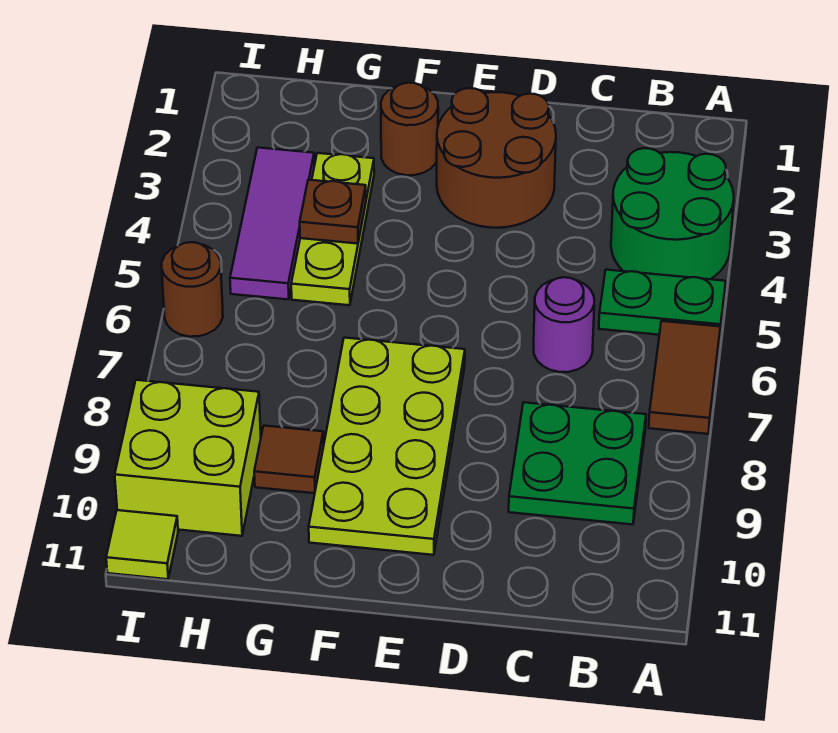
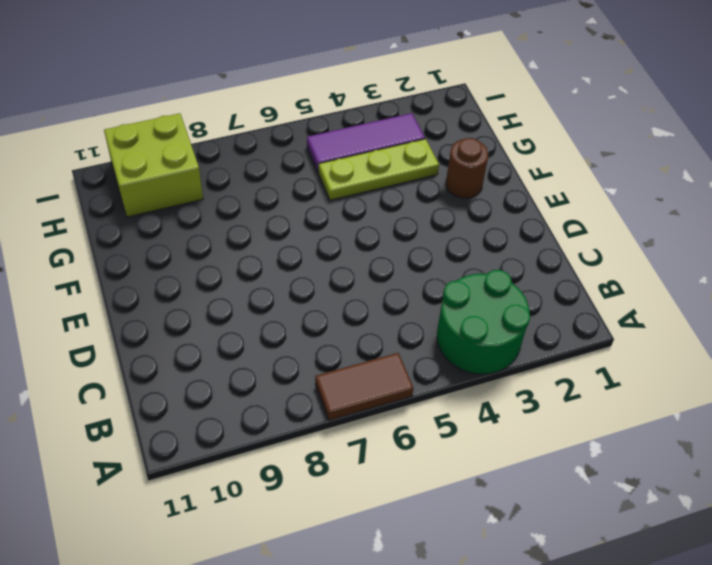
none -> green 1x2 plate [599,270,726,335]
none -> green 2x2 plate [509,402,646,525]
none -> purple 1x1 round brick [534,277,594,372]

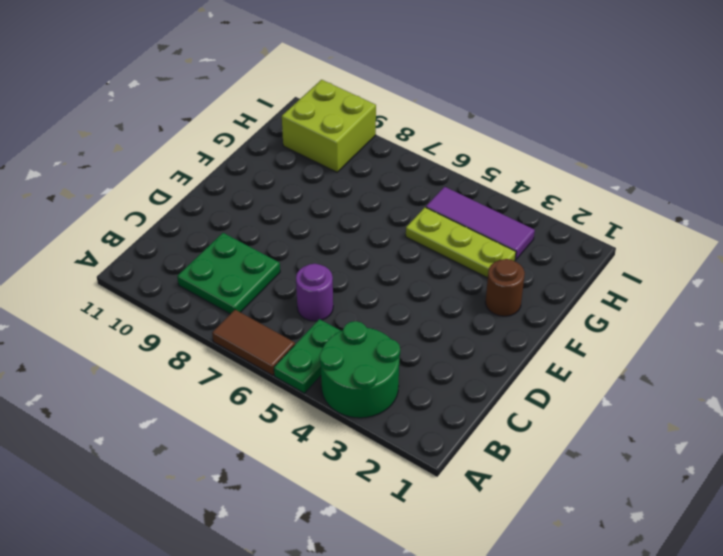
none -> brown 2x2 round brick [437,88,556,228]
none -> lime 2x4 plate [309,338,465,555]
none -> brown 1x1 tile [254,426,324,493]

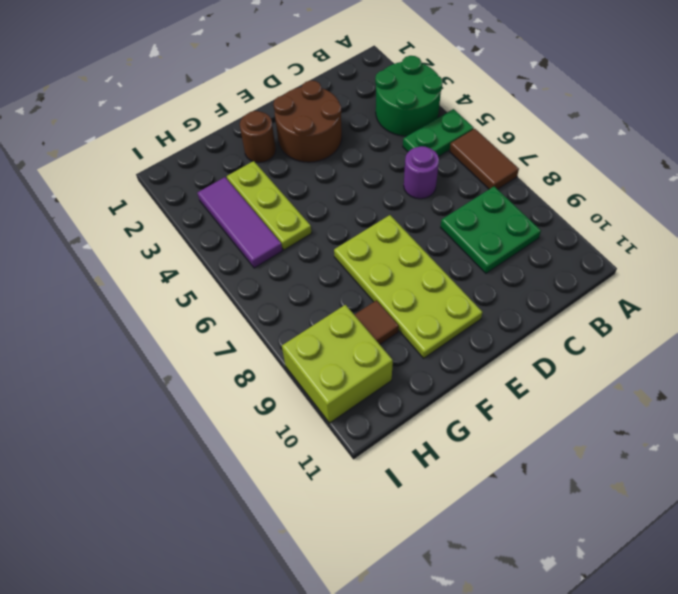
none -> brown 1x1 round brick [162,242,223,337]
none -> lime 1x1 tile [106,510,178,579]
none -> brown 1x1 plate [300,180,366,244]

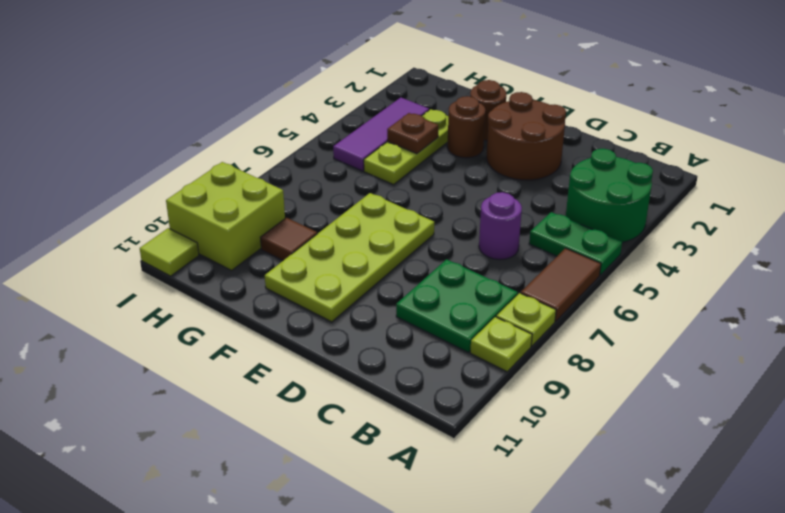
lime 1x1 plate [496,293,556,346] -> none
lime 1x1 plate [470,317,532,372] -> none
brown 1x1 round brick [447,96,485,158] -> brown 1x1 round brick moved to [162,242,223,337]

